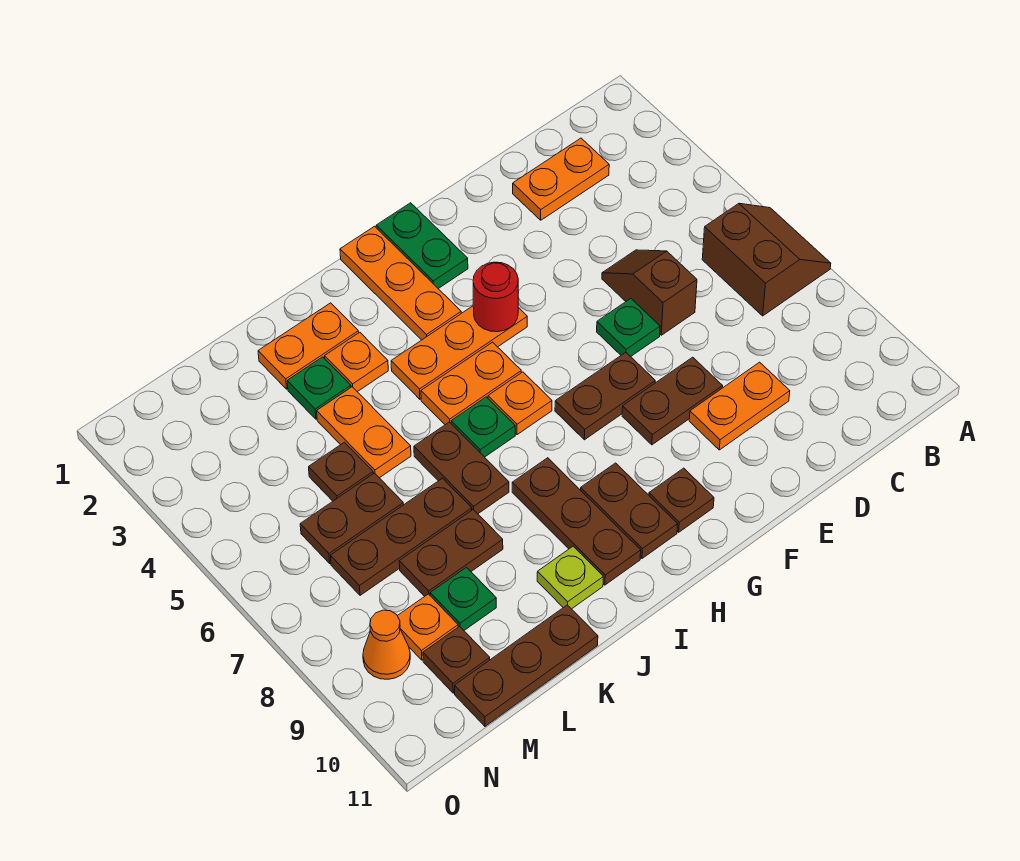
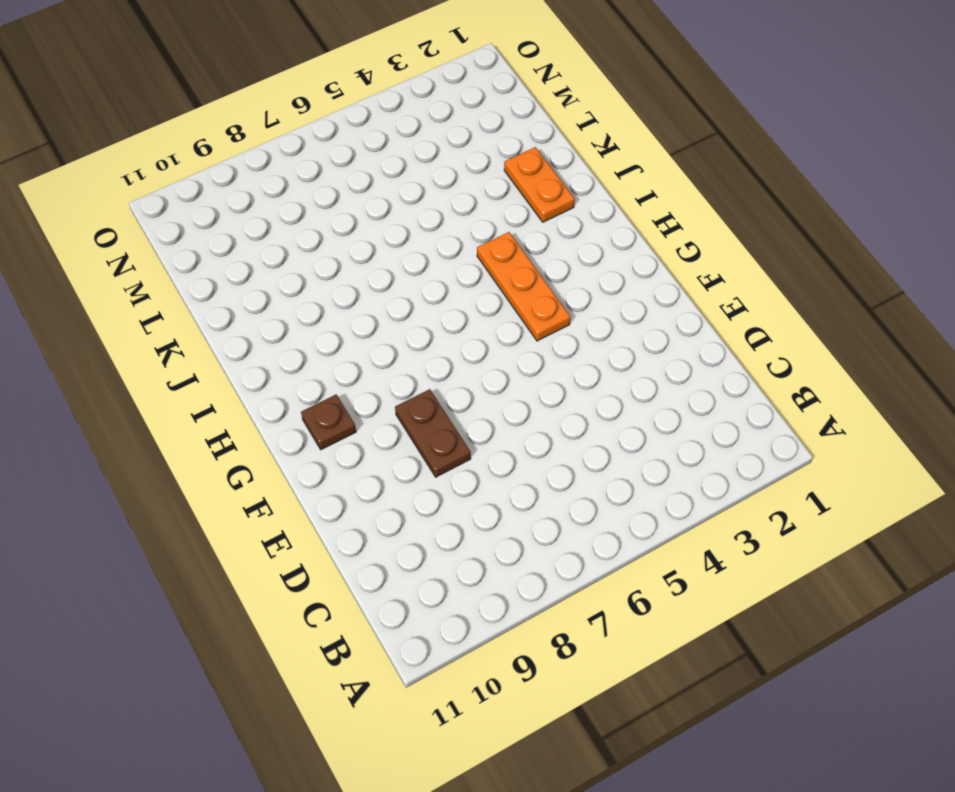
none -> brown 2x2 slope [702,203,831,316]
none -> orange 1x2 plate [513,138,609,220]
none -> brown 1x2 slope [602,250,697,335]
none -> orange 1x2 plate [689,362,790,450]

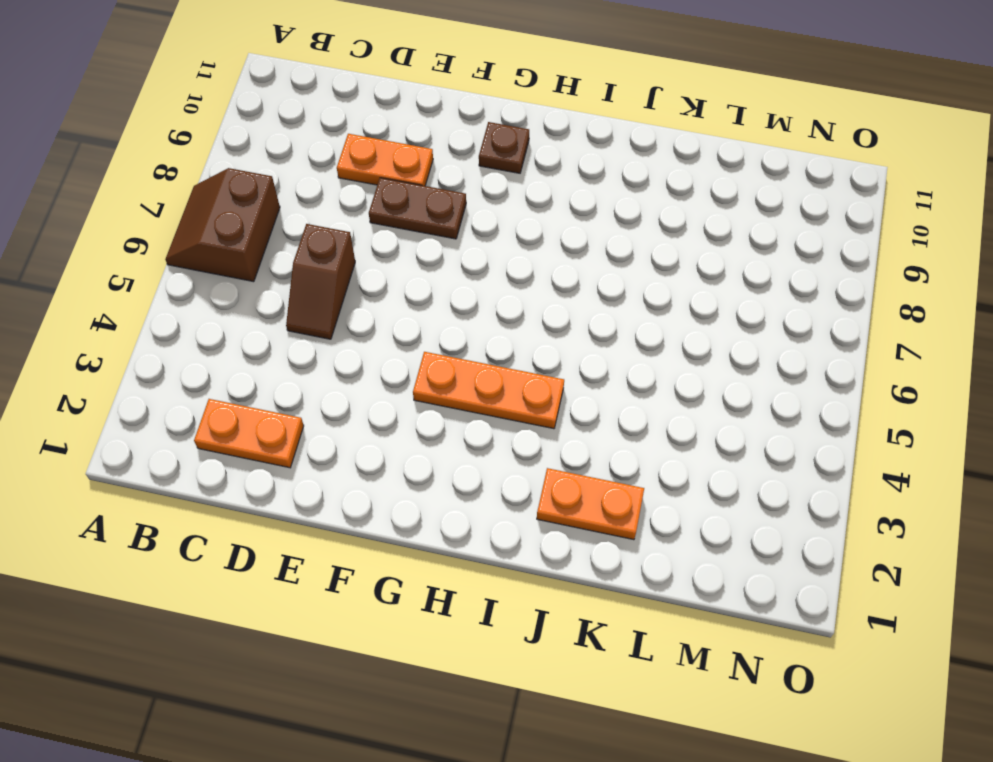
none -> green 1x1 plate [597,299,660,356]
none -> brown 1x2 plate [555,352,655,440]
none -> green 1x2 plate [376,203,468,289]
none -> orange 1x3 plate [340,226,461,340]

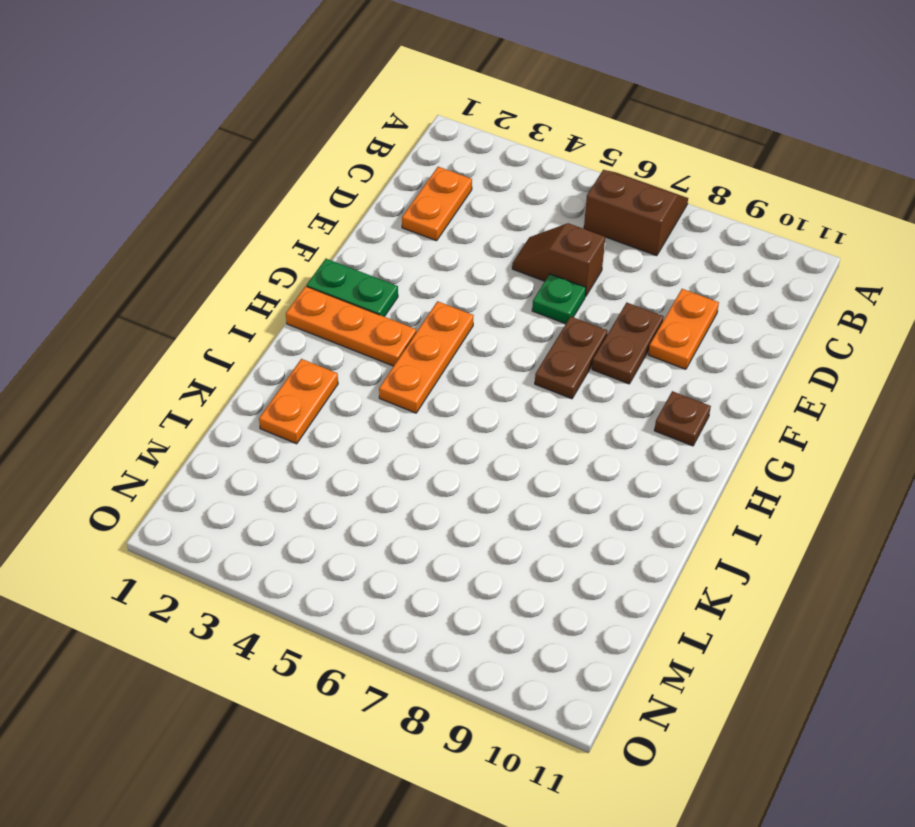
none -> orange 1x2 plate [421,342,521,425]
none -> orange 1x1 plate [488,372,552,435]
none -> brown 1x2 plate [581,463,678,558]
none -> green 1x1 plate [451,397,515,457]

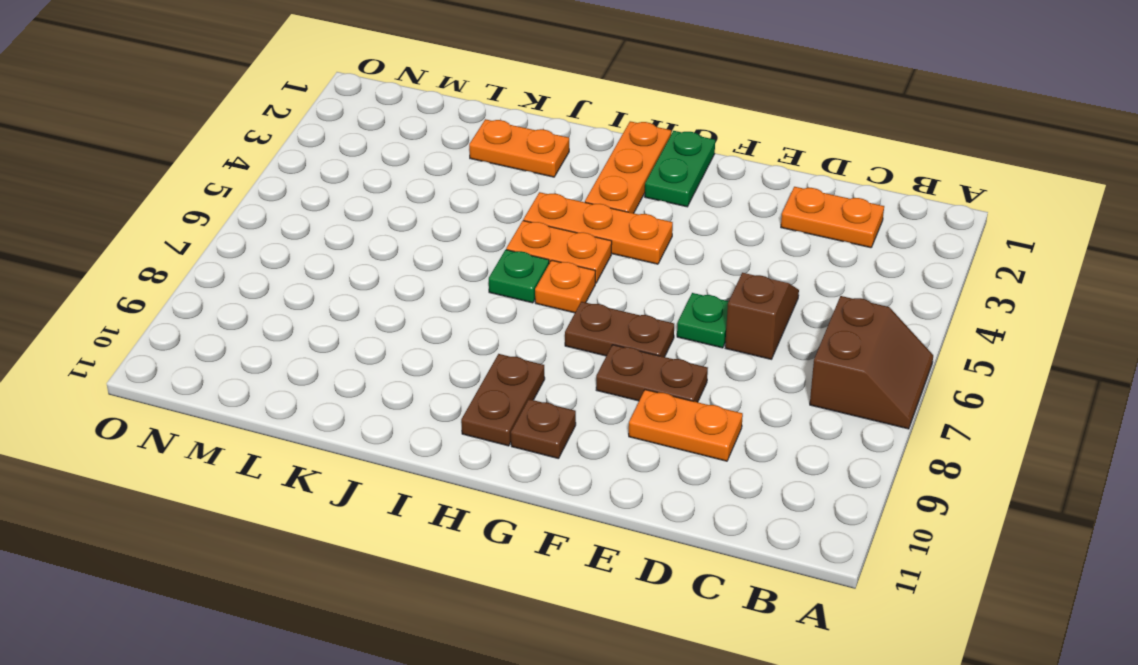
none -> brown 1x3 plate [512,458,641,585]
none -> orange 1x1 plate [325,332,388,392]
none -> brown 1x2 plate [414,422,509,514]
none -> lime 1x1 plate [537,546,603,609]

